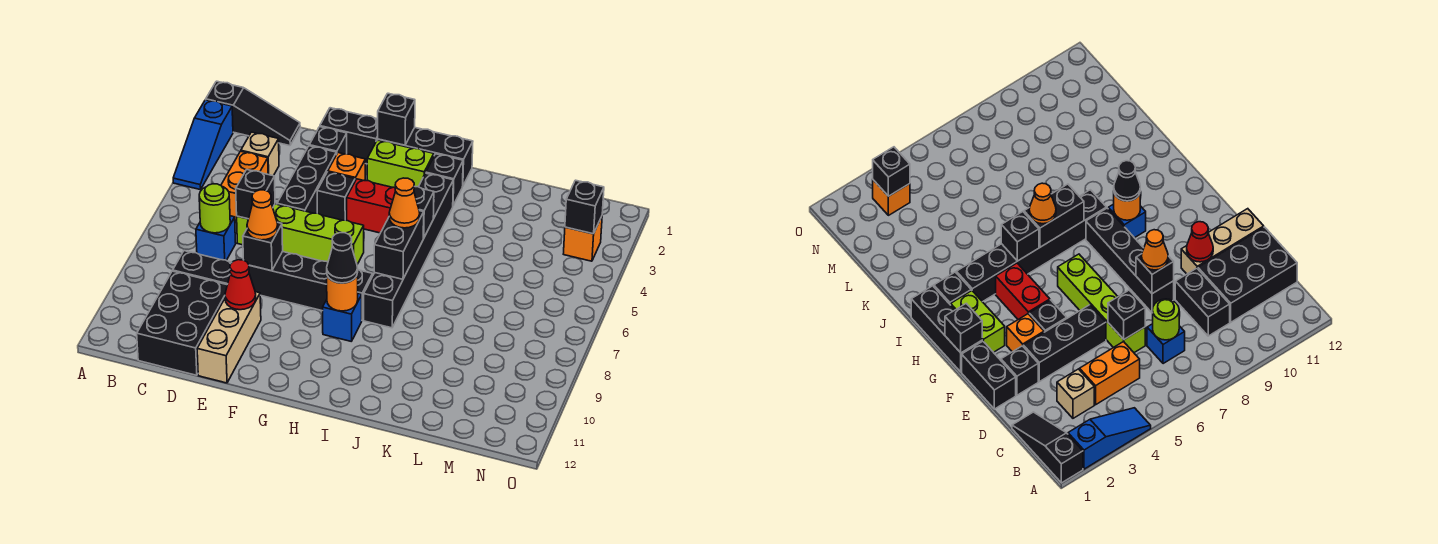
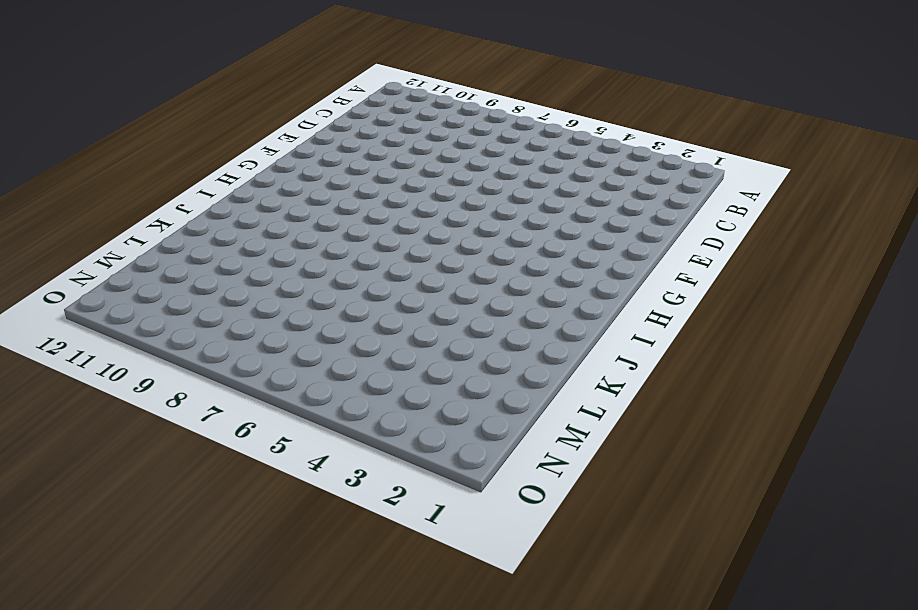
none -> black 1x3 slope [206,81,300,146]
none -> blue 1x3 slope [173,100,233,190]
none -> tan 1x1 brick [241,132,279,176]
none -> orange 1x2 brick [221,151,268,221]

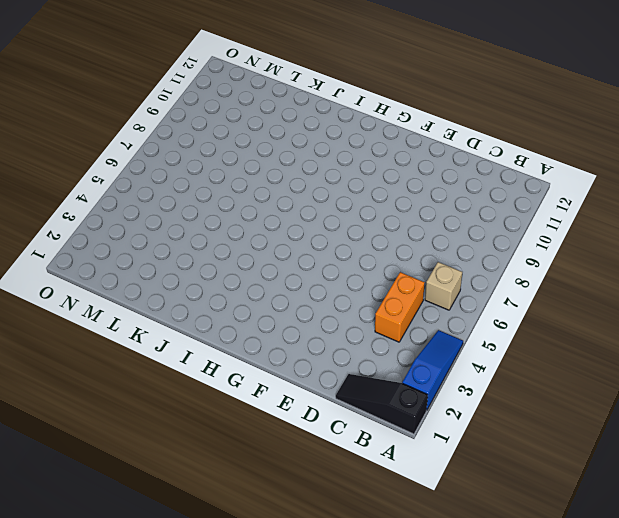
tan 1x1 brick [425,262,462,310] -> tan 1x1 brick moved to [241,132,279,176]
none -> blue 1x1 brick [196,216,236,260]
none -> black 1x2 brick [173,251,232,285]
none -> black 2x3 brick [137,271,227,375]
none -> lime 1x4 brick [237,204,364,264]

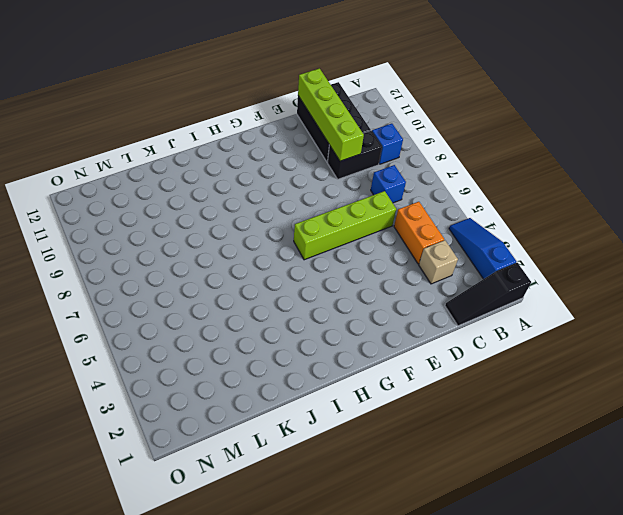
blue 1x1 brick [372,124,403,164] -> blue 1x1 brick moved to [323,293,362,341]
lime 1x4 brick [298,68,364,161] -> none
none -> black 1x2 brick [320,108,378,164]
none -> black 1x1 brick [309,127,347,155]
none -> black 1x3 brick [277,146,336,213]
none -> black 1x4 brick [249,252,372,320]

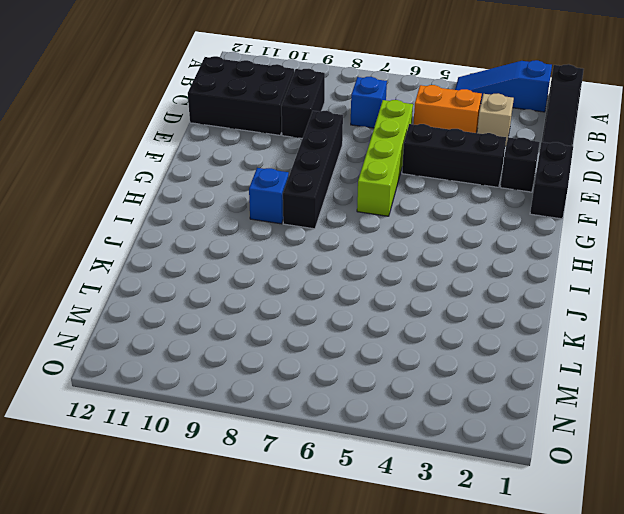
none -> tan 1x3 brick [197,292,261,383]
none -> orange 1x1 brick [328,153,365,181]
none -> black 1x1 brick [317,172,355,220]
none -> black 1x3 brick [378,128,473,185]

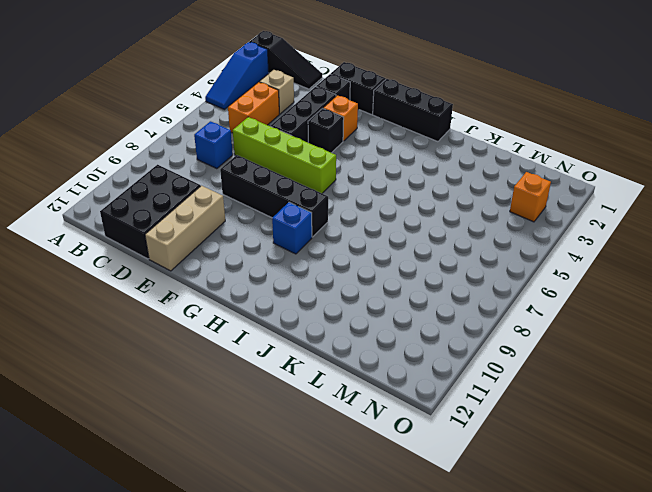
none -> black 1x2 brick [173,251,232,285]
none -> lime 1x2 brick [367,140,434,188]
none -> red 1x2 brick [347,179,395,233]
none -> black 1x1 brick [426,154,463,205]

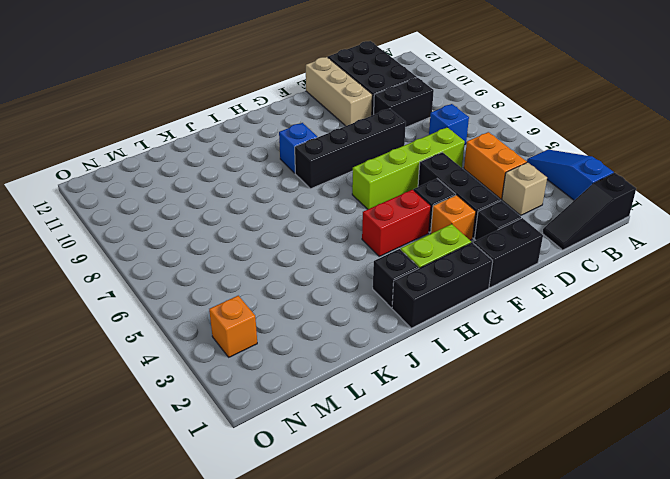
none -> black 1x6 brick [364,173,453,328]
none -> lime 1x1 round brick [199,184,230,233]
none -> black 1x1 brick [236,169,275,219]
none -> black 1x1 brick [243,222,283,271]

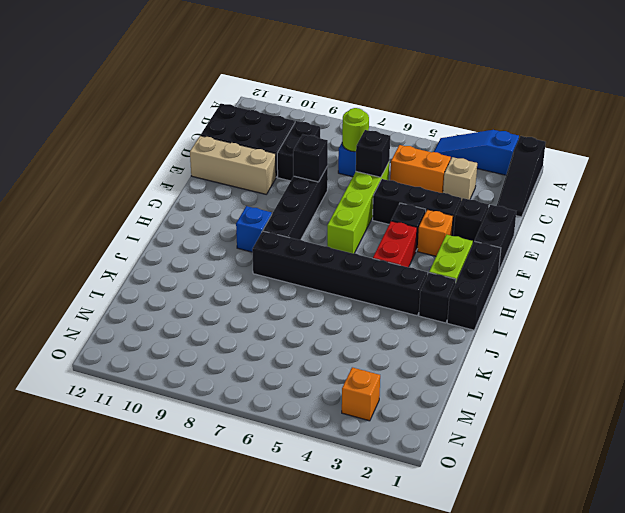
none -> red 1x1 cone [225,260,256,310]
none -> black 1x1 brick [378,93,415,145]
none -> orange 1x1 round brick [327,273,358,311]
none -> black 1x1 brick [414,186,434,238]

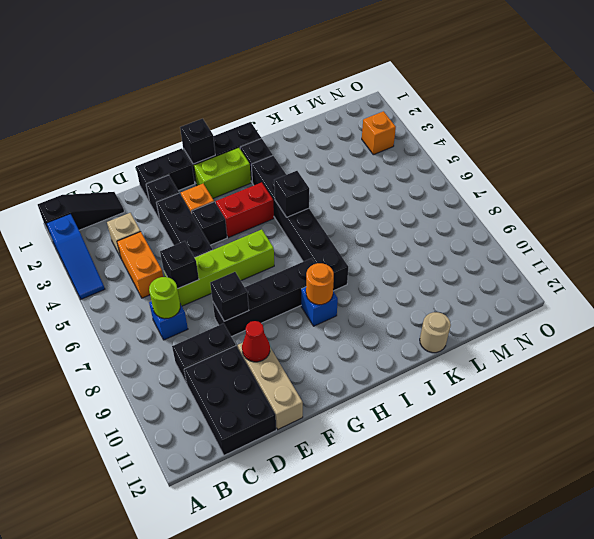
tan 1x1 round brick [420,312,451,353] -> none
none -> black 1x2 brick [374,211,424,279]
none -> black 1x1 brick [565,180,604,234]
none -> orange 1x1 cone [247,190,278,240]
none -> black 1x1 cone [327,233,358,283]

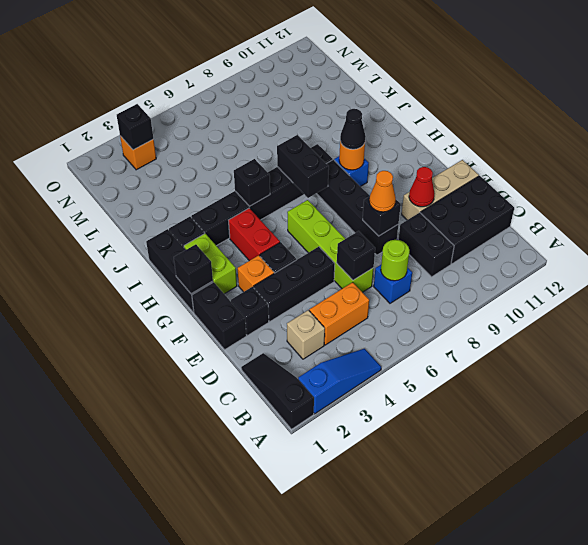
black 1x2 brick [277,135,329,198] -> black 1x2 brick turned to [374,211,424,279]
none -> orange 1x1 cone [389,178,420,228]

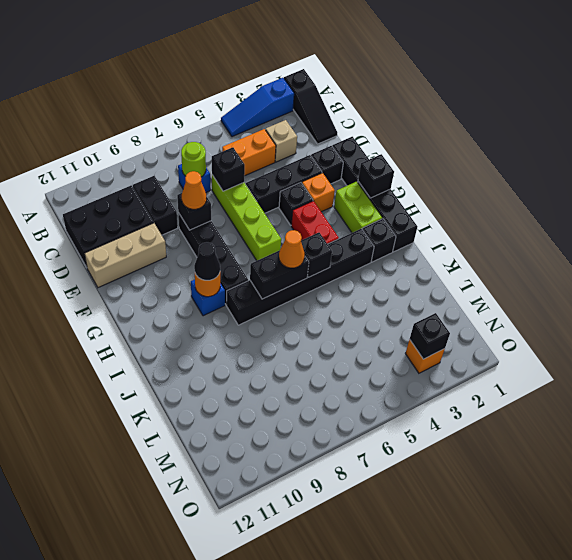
none -> red 1x1 cone [225,260,256,310]

